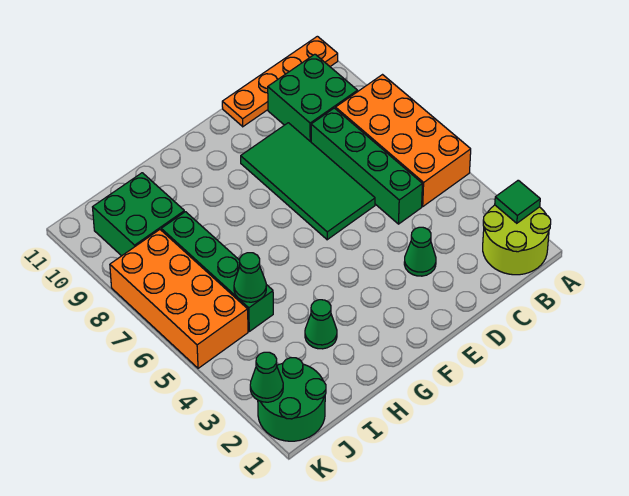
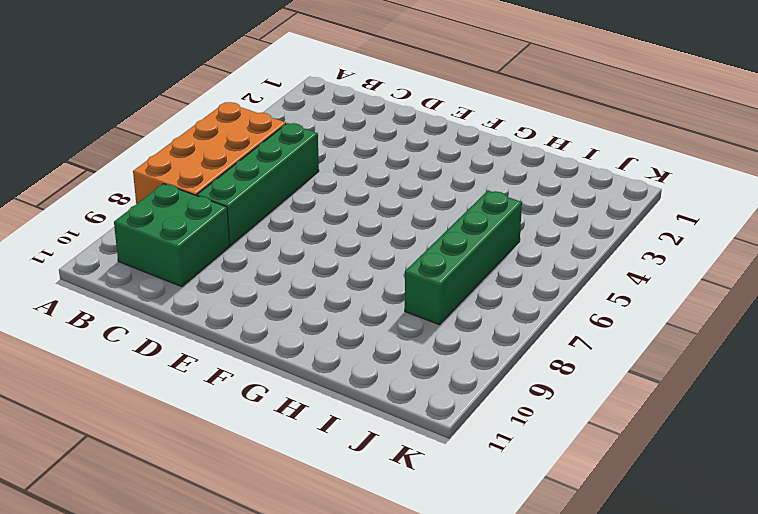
none -> lime 2x2 round brick [483,205,551,275]
none -> orange 1x4 plate [222,36,338,127]
none -> green 1x1 cone [404,227,436,276]

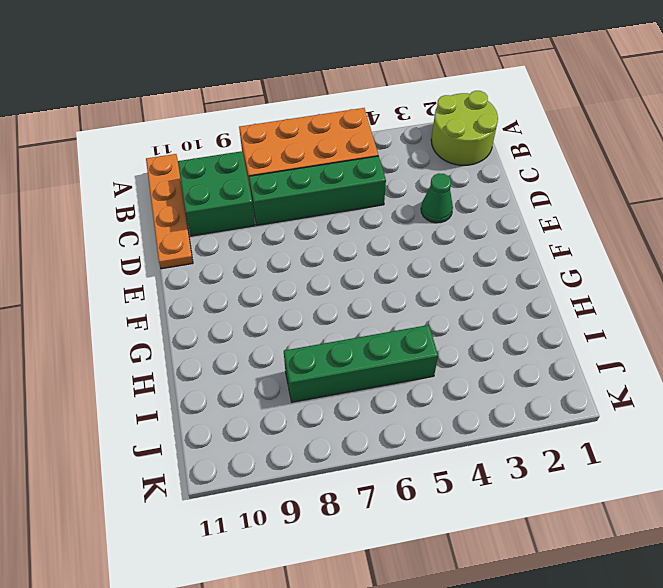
none -> green 2x4 tile [241,123,375,240]
none -> green 1x1 cone [305,300,337,349]
none -> green 2x2 brick [93,173,184,256]

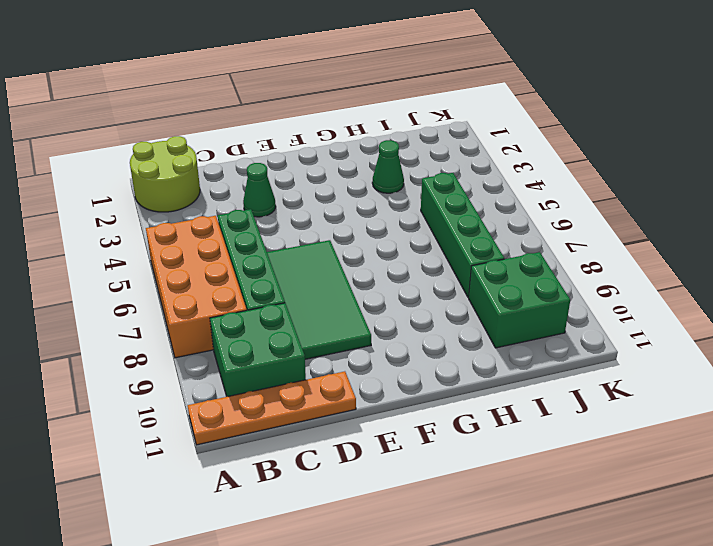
none -> green 2x2 round brick [258,358,326,441]
none -> orange 2x4 brick [110,230,248,368]
none -> green 1x1 tile [495,180,540,223]

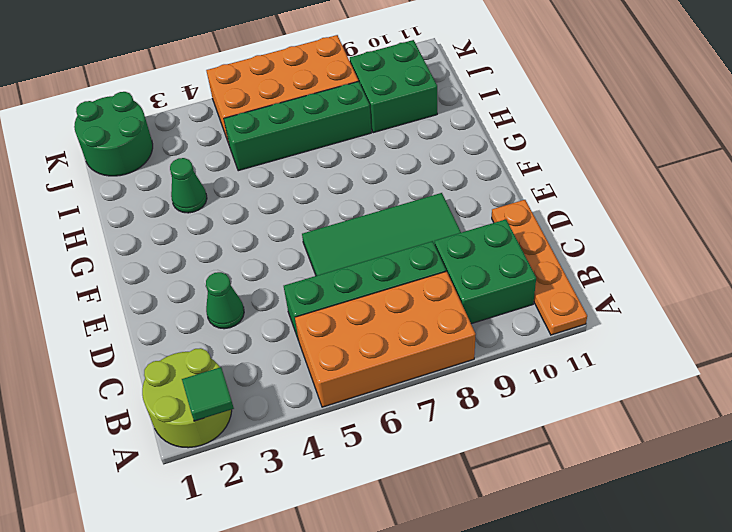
none -> green 1x1 cone [234,253,266,302]
none -> green 1x1 cone [250,352,283,402]

